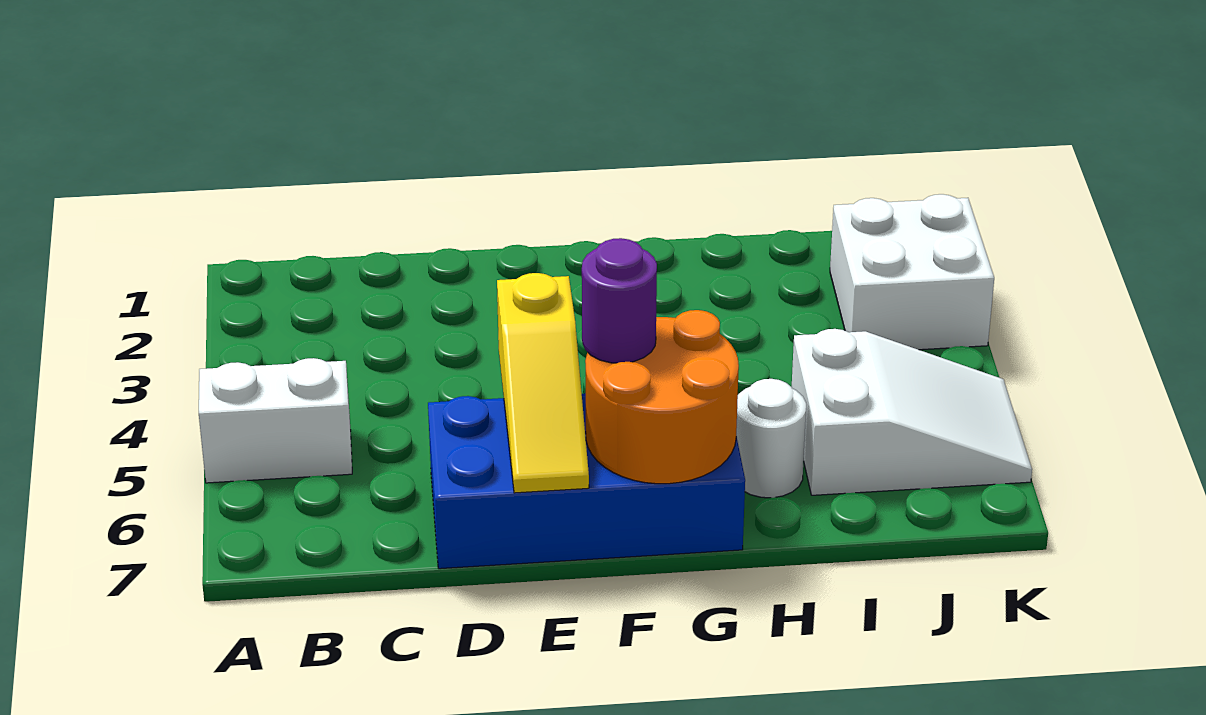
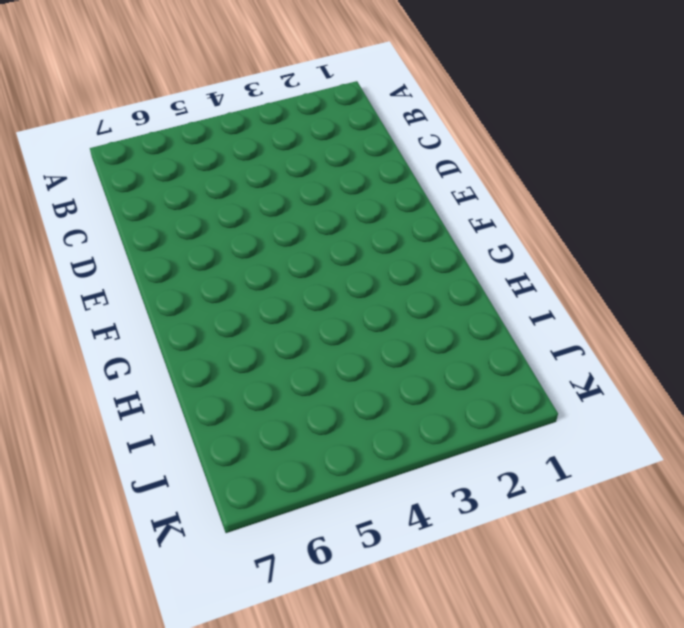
none -> white 1x2 brick [199,358,352,483]
none -> blue 2x4 brick [428,393,745,569]

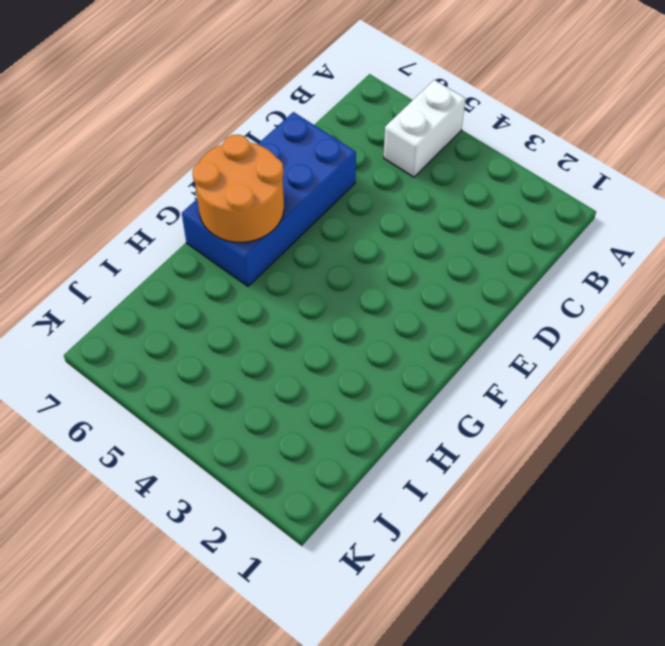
none -> white 1x1 round brick [736,379,806,498]
none -> white 2x3 slope [792,329,1032,495]

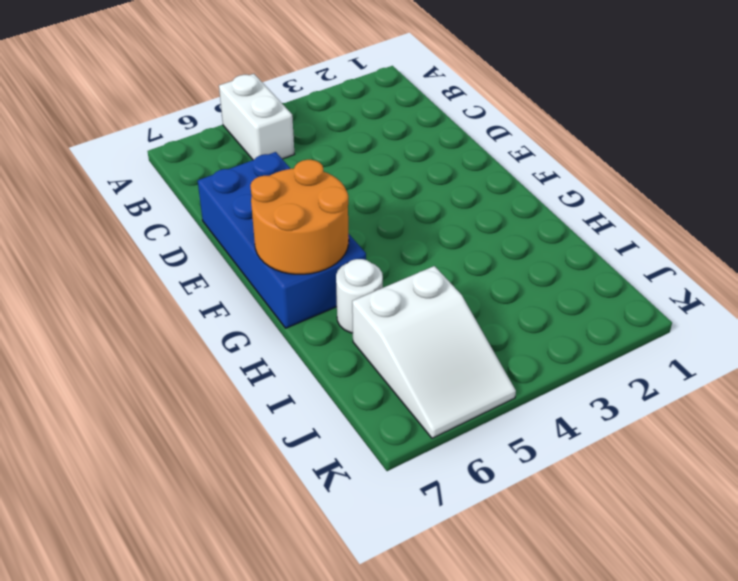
none -> white 2x2 brick [830,194,994,350]
none -> yellow 1x3 slope [497,273,589,493]

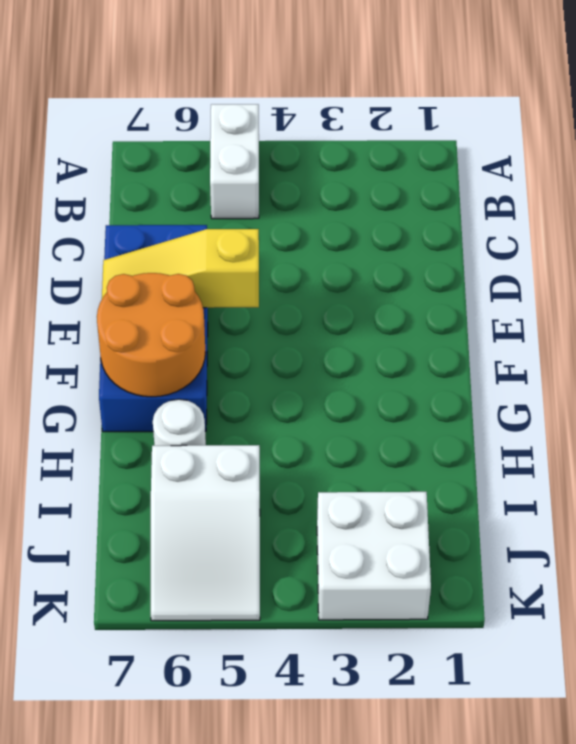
none -> purple 1x1 round brick [582,238,657,363]

